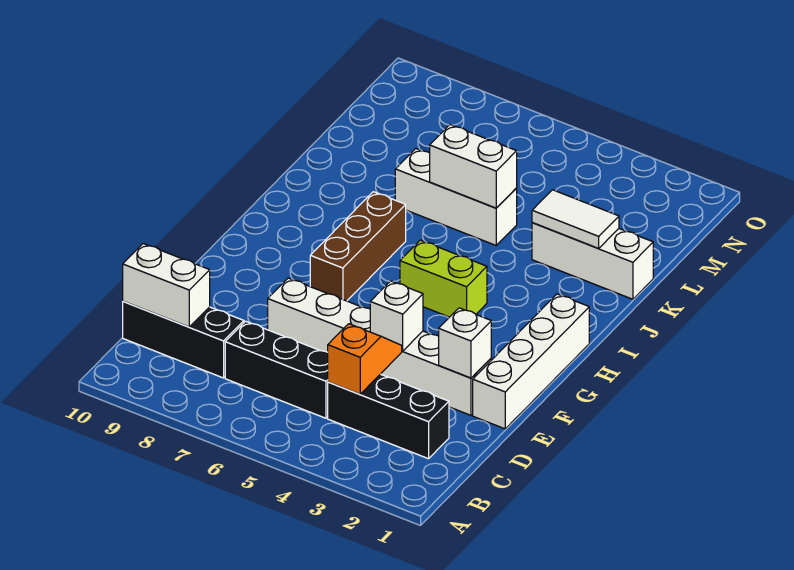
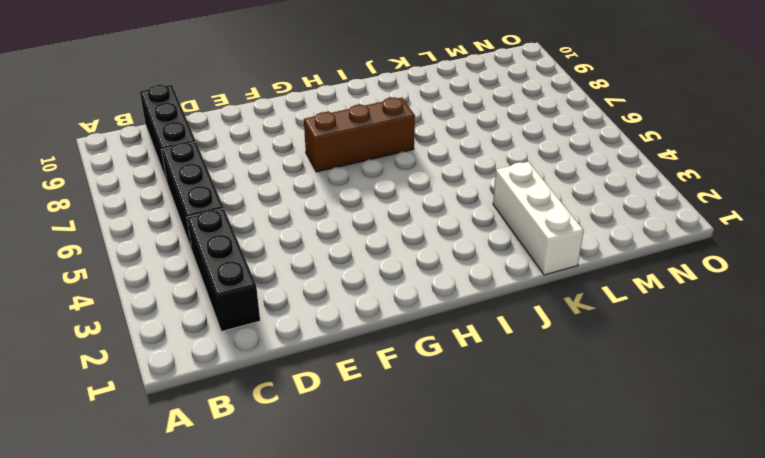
none -> white 1x4 brick [473,294,589,429]
none -> white 1x6 brick [268,278,491,415]
none -> lime 1x2 brick [400,240,487,317]

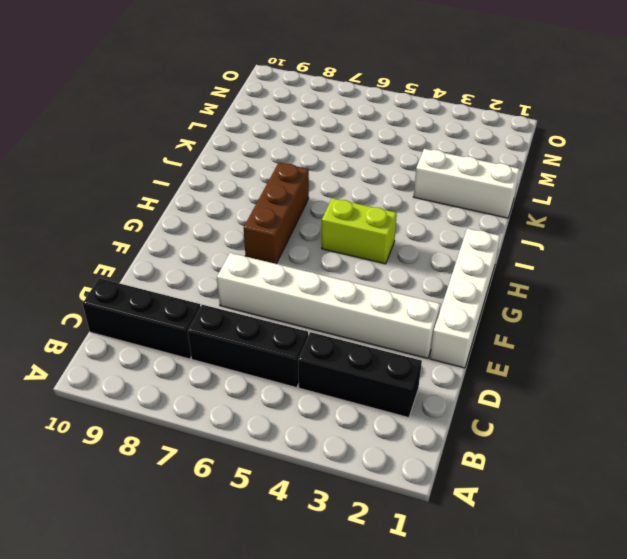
none -> white 1x3 brick [395,149,517,245]
none -> orange 1x2 slope [328,324,402,394]
none -> white 1x2 brick [123,244,210,327]

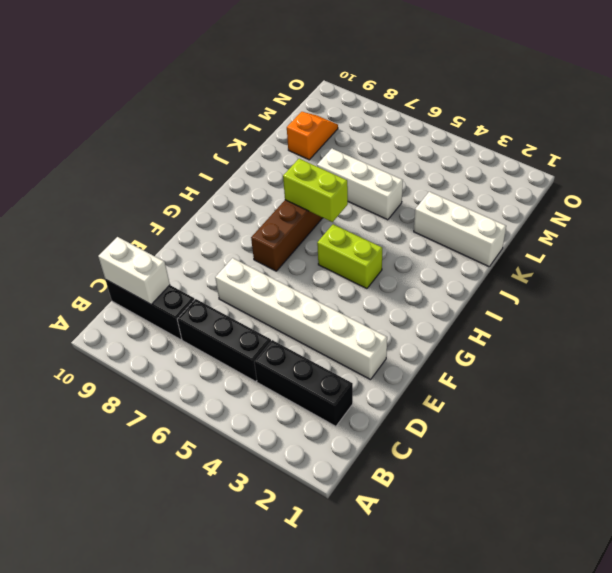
lime 1x2 brick [283,159,348,222] -> none
orange 1x2 slope [287,112,338,160] -> orange 1x2 slope moved to [328,324,402,394]
none -> white 1x4 brick [473,294,589,429]
none -> white 1x1 brick [439,308,491,378]
none -> white 1x1 brick [370,281,423,351]

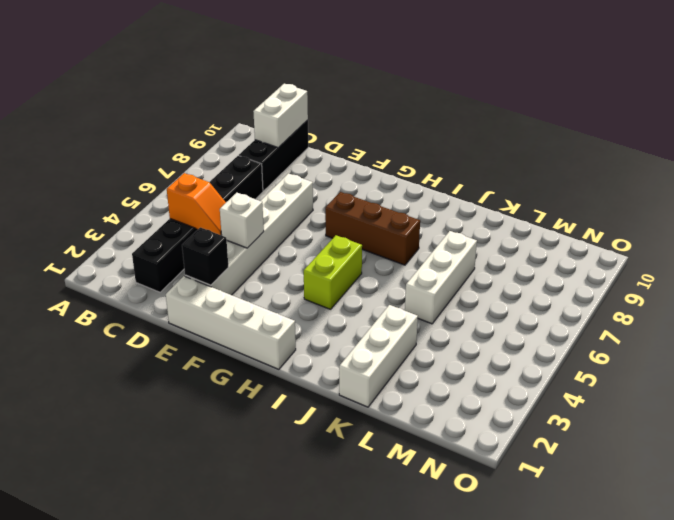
black 1x1 brick [182,227,228,285] -> white 1x1 brick [439,308,491,378]
none -> white 1x2 tile [532,190,619,248]
none -> white 1x2 brick [430,125,517,208]

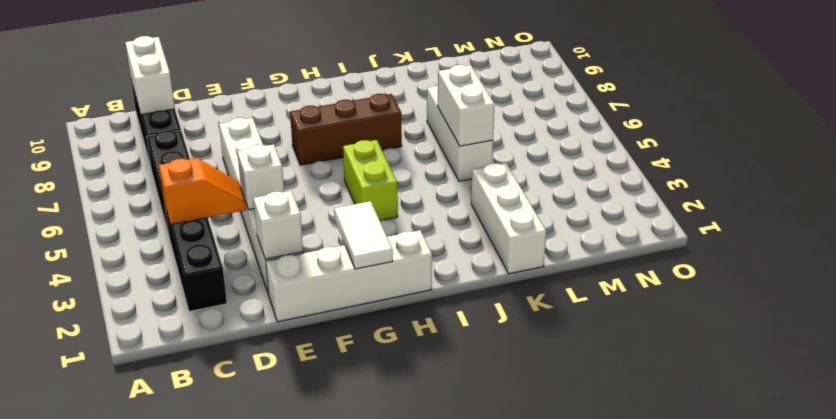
white 1x2 tile [334,201,393,269] -> white 1x2 tile moved to [532,190,619,248]

